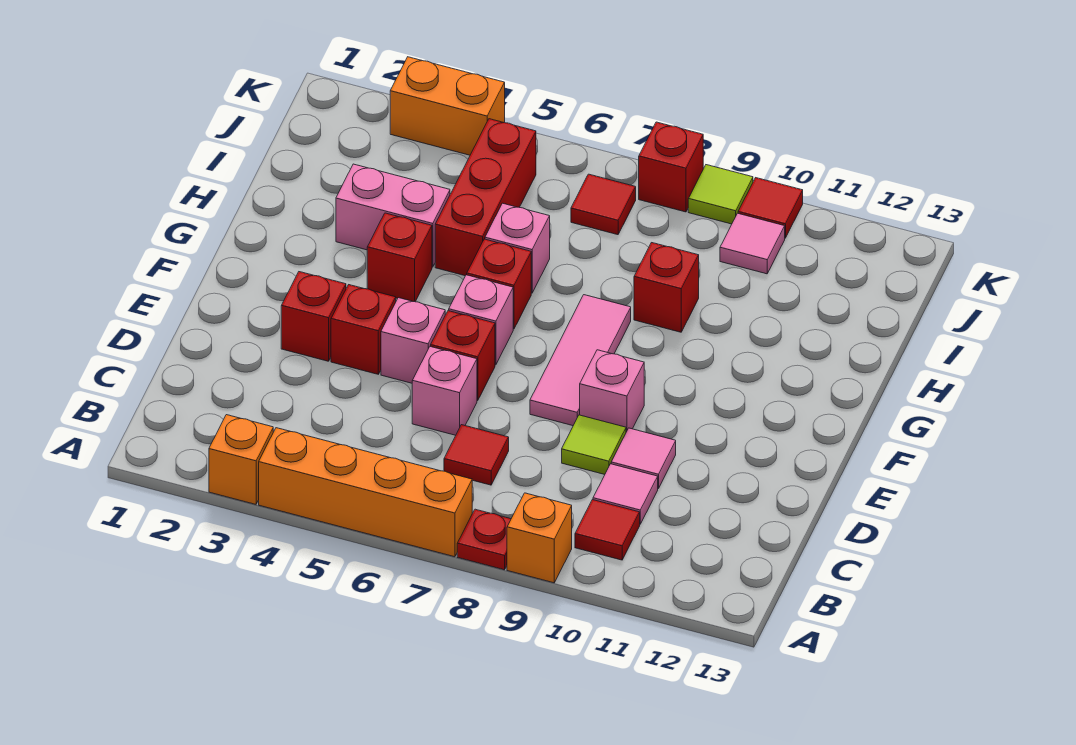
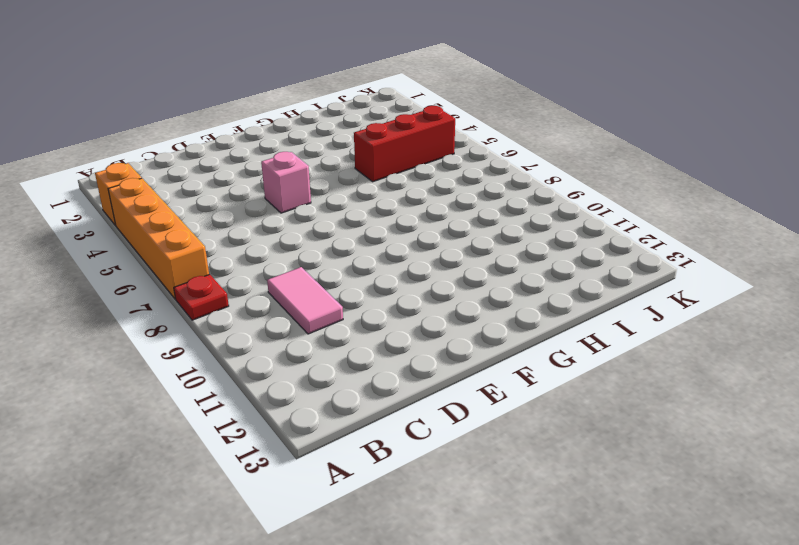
pink 1x2 tile [267,267,343,334] -> pink 1x1 tile [593,464,658,524]
none -> orange 1x1 brick [507,493,572,583]
none -> red 1x1 tile [575,500,640,560]
none -> red 1x1 tile [444,425,509,485]

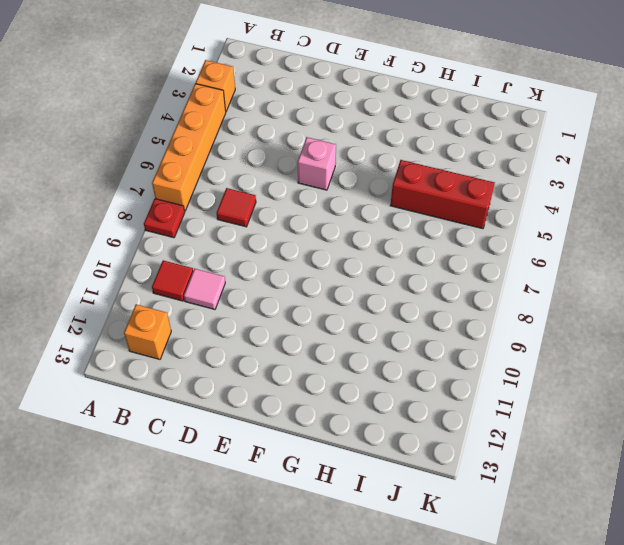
orange 1x1 brick [124,304,171,359] -> orange 1x1 brick moved to [507,493,572,583]
none -> pink 1x1 brick [412,346,477,435]
none -> lime 1x1 tile [562,415,626,474]
none -> pink 1x1 tile [611,428,676,489]

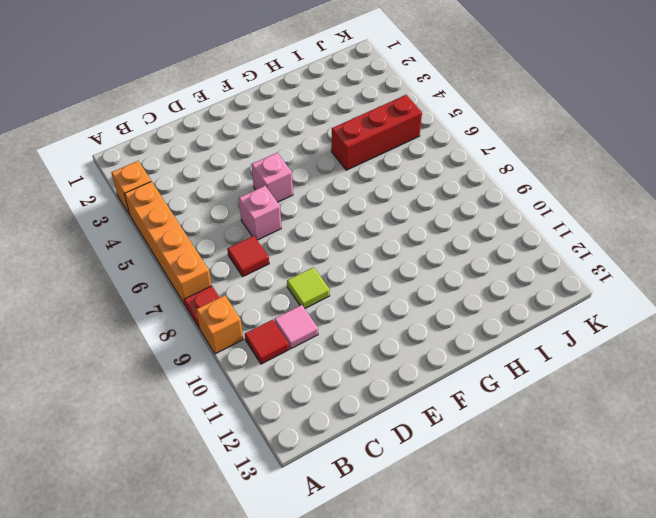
none -> pink 1x1 tile [611,428,676,489]
none -> red 1x1 brick [281,272,346,361]
none -> red 1x1 brick [331,285,396,374]

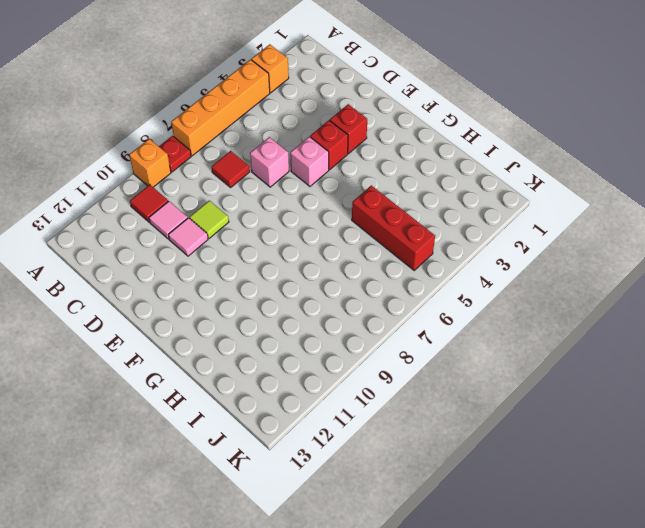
none -> red 1x1 brick [431,311,495,401]
none -> pink 1x3 tile [530,295,631,426]
none -> pink 1x1 brick [580,350,644,432]

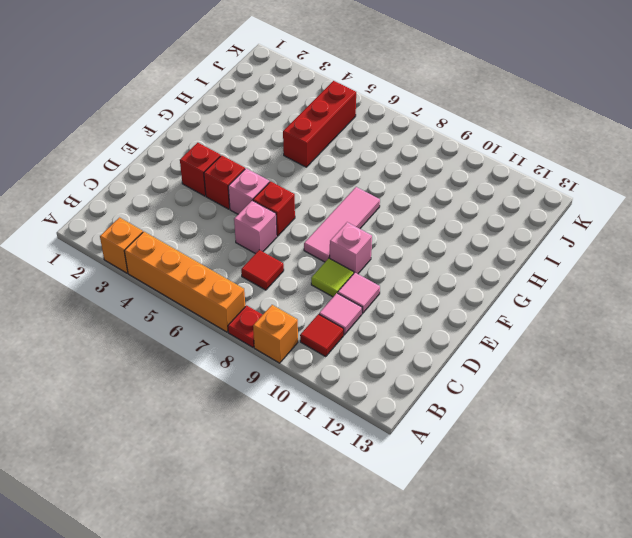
none -> pink 1x1 brick [449,275,513,365]
none -> red 1x1 brick [367,213,432,302]
none -> red 1x1 brick [467,239,531,329]

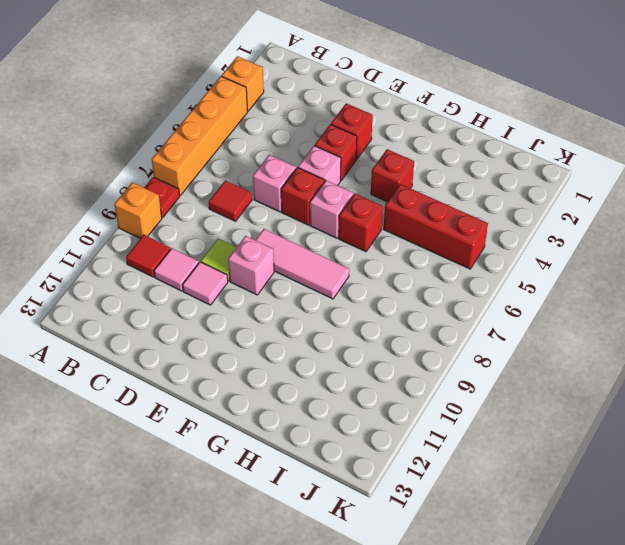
none -> pink 1x2 brick [336,164,450,267]
none -> pink 1x1 brick [485,203,550,293]
none -> red 1x1 brick [634,243,699,332]

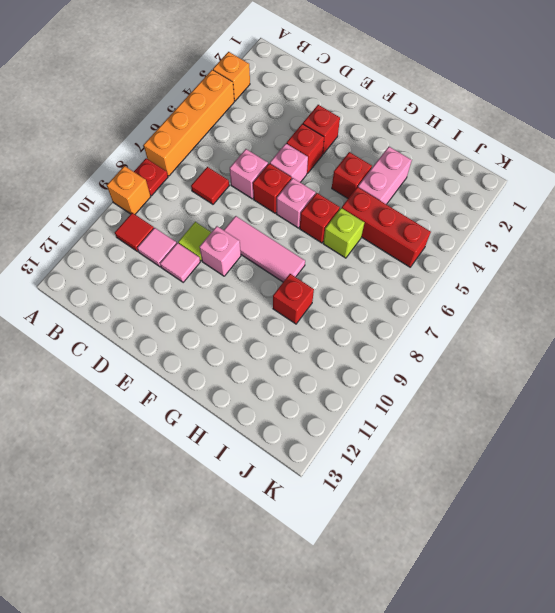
lime 1x1 brick [323,208,364,258] -> pink 1x1 brick [485,203,550,293]
none -> red 1x1 tile [571,174,636,235]
none -> pink 1x1 tile [720,213,785,274]
none -> orange 1x2 brick [390,57,505,155]

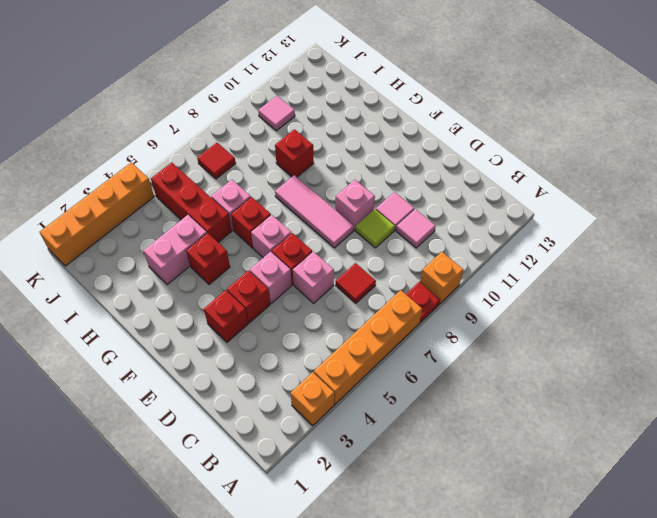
orange 1x4 brick [40,163,154,266] -> orange 1x2 brick [390,57,505,155]
none -> red 1x1 tile [575,500,640,560]
none -> red 1x1 brick [639,122,703,212]
none -> lime 1x1 tile [688,165,753,224]

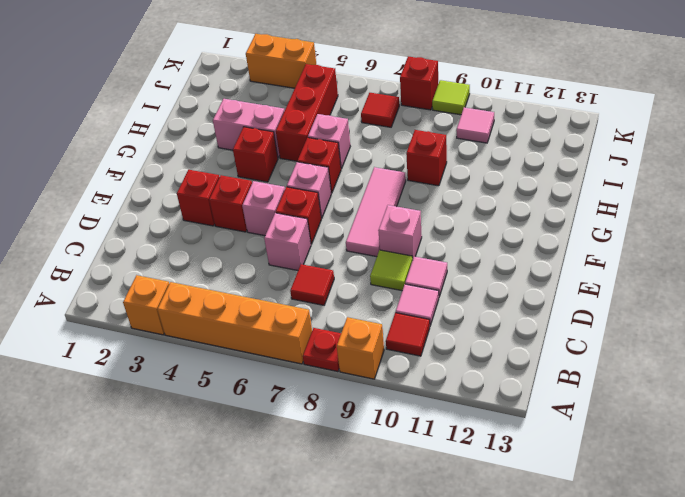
none -> red 1x1 tile [738,178,803,238]

